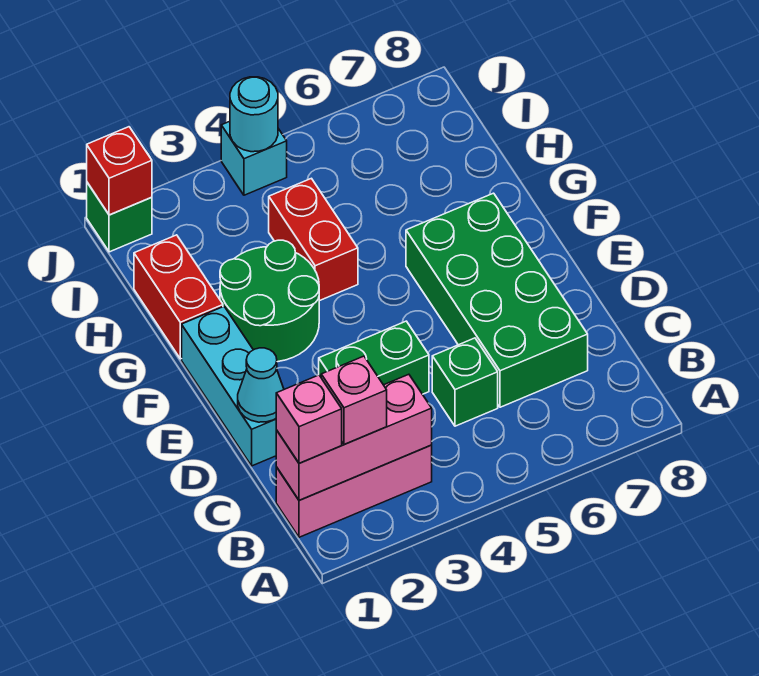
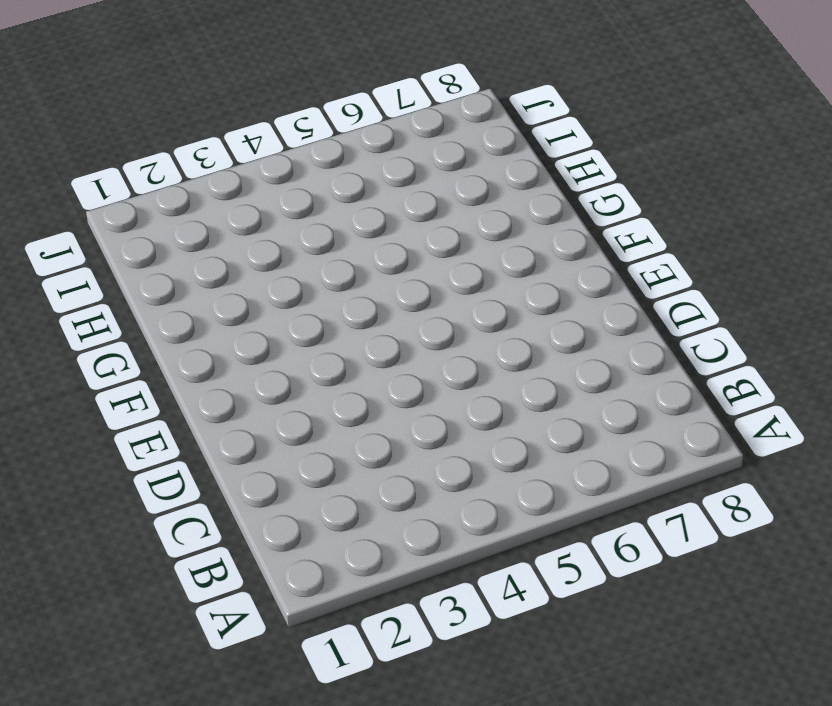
none -> pink 1x3 brick [276,445,432,537]
none -> green 1x1 brick [432,338,498,426]
none -> green 2x4 brick [406,193,588,407]

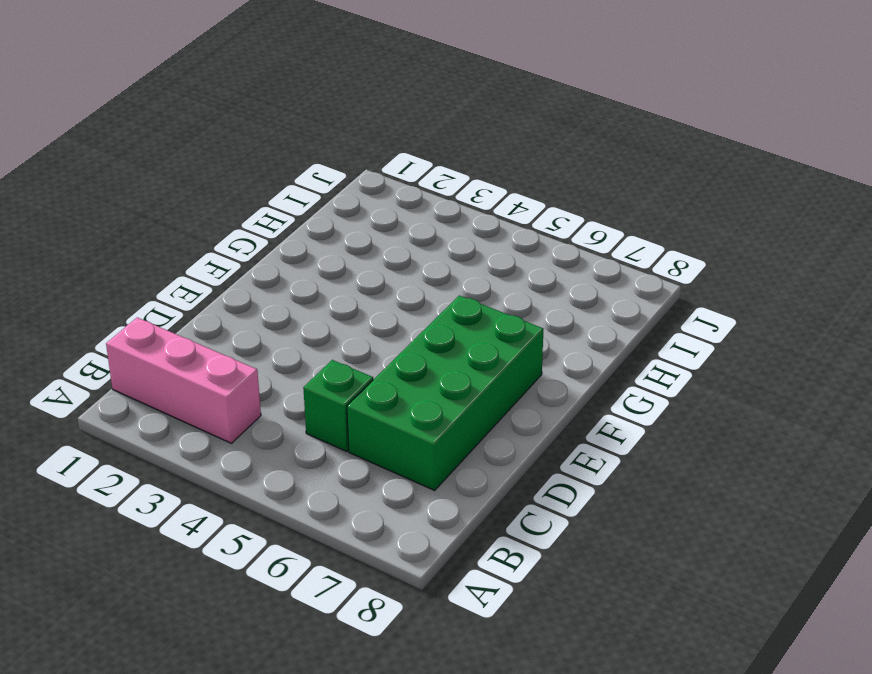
none -> cyan 1x3 brick [182,307,276,466]
none -> green 1x2 brick [319,321,429,394]
none -> green 2x2 round brick [220,240,319,362]

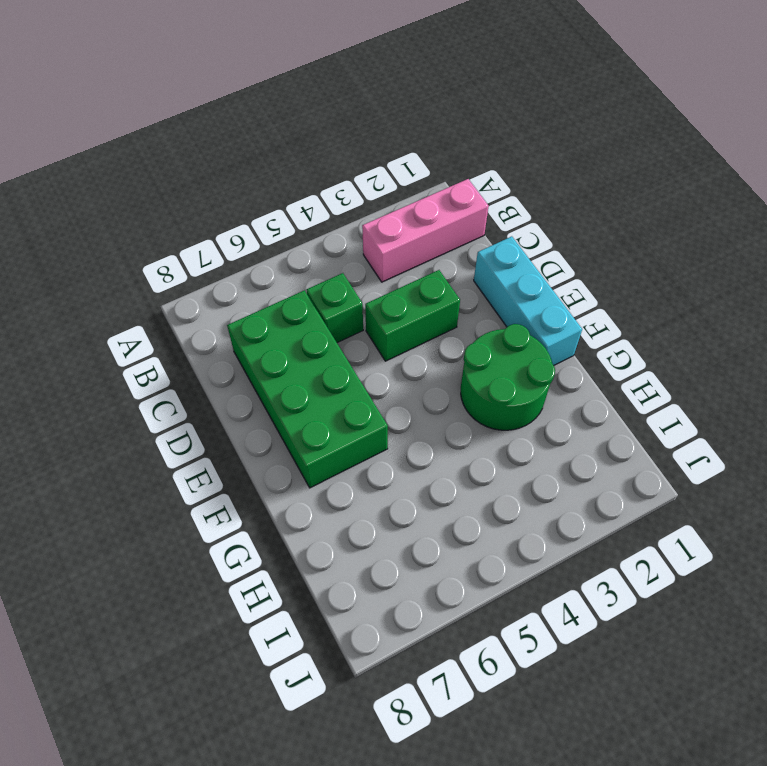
none -> red 1x2 brick [134,235,223,359]
none -> red 1x2 brick [269,178,358,301]
none -> green 1x1 brick [87,183,152,252]

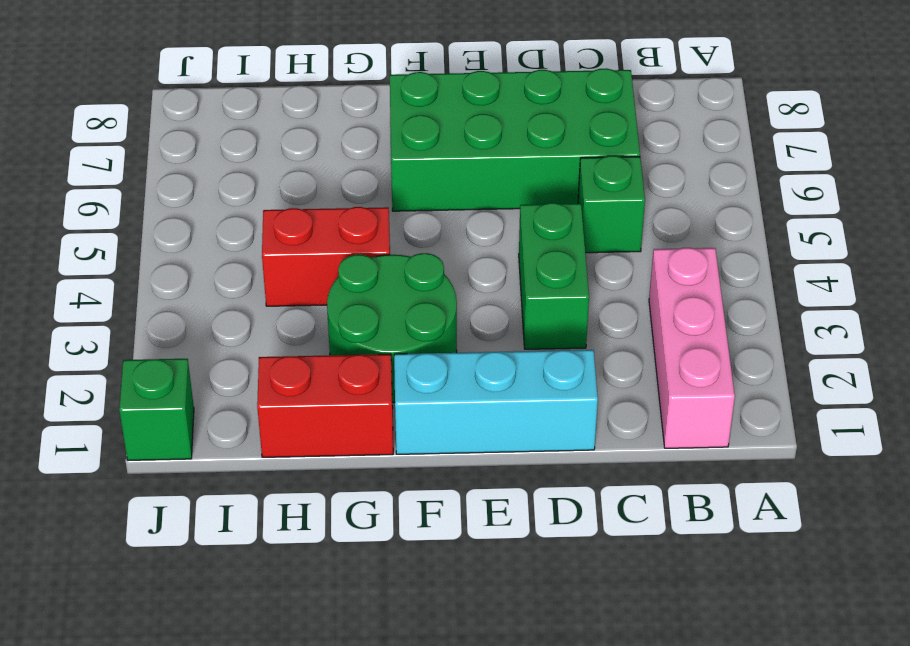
none -> cyan 1x1 brick [221,121,287,195]
none -> pink 1x3 brick [276,374,432,500]
none -> cyan 1x1 cone [238,348,284,422]

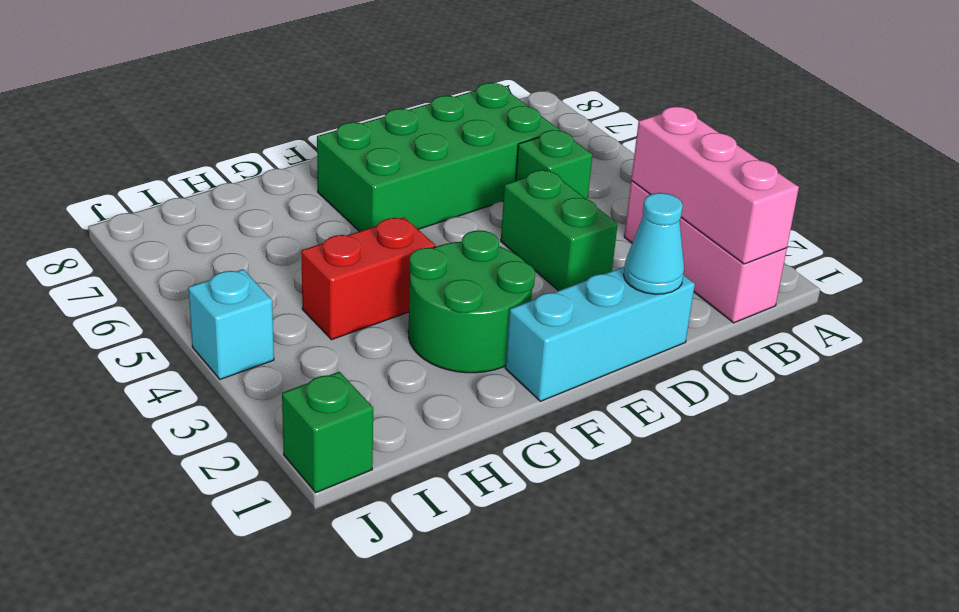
none -> red 1x2 brick [134,235,223,359]
none -> red 1x1 brick [87,127,152,215]
none -> cyan 1x1 round brick [230,77,278,152]

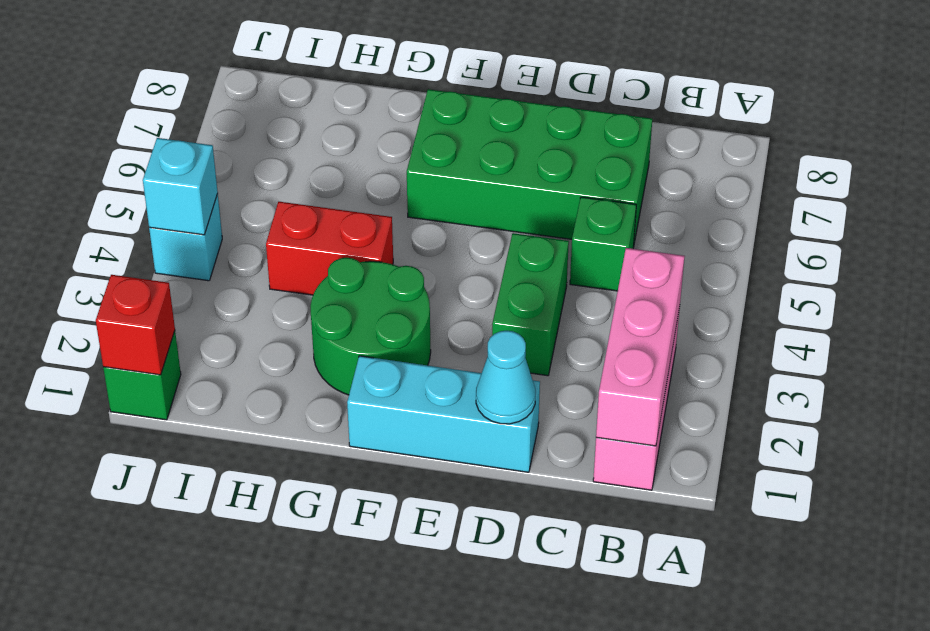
cyan 1x1 brick [143,138,218,235] -> cyan 1x1 round brick [230,77,278,152]
none -> red 1x2 brick [134,235,223,359]
none -> pink 1x1 brick [276,375,342,463]
none -> pink 1x1 brick [321,356,387,445]

